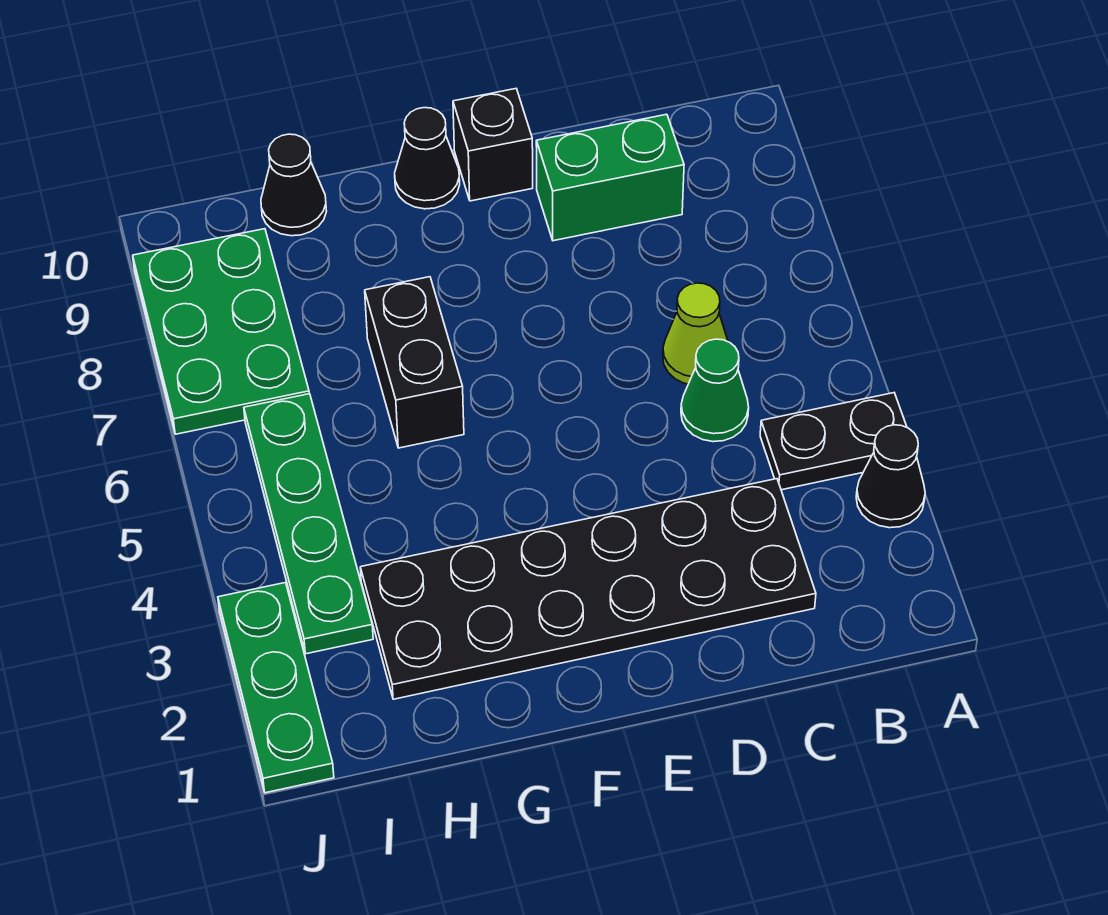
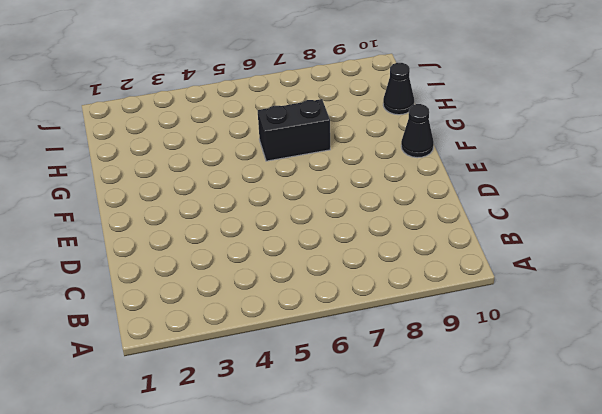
none -> black 1x1 cone [856,425,925,528]
none -> black 1x2 plate [760,393,907,490]
none -> black 2x6 plate [360,479,816,699]

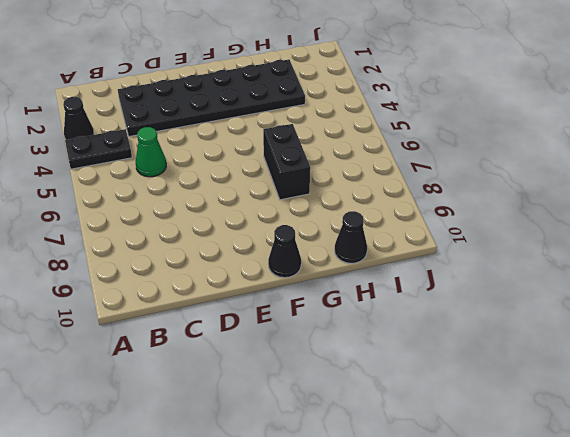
none -> lime 1x1 cone [663,283,728,384]
none -> green 1x2 brick [536,114,684,241]
none -> black 1x1 brick [453,89,533,201]

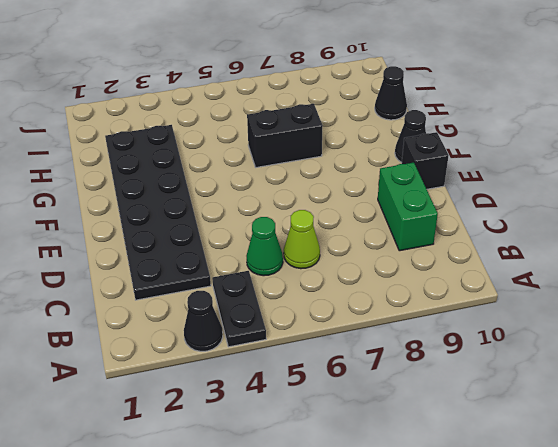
none -> green 1x4 plate [244,394,373,654]
none -> green 2x3 plate [133,229,309,434]
none -> green 1x3 plate [218,583,334,793]

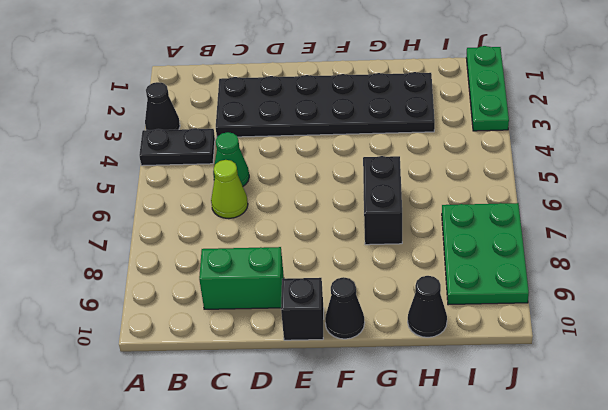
none -> green 1x4 plate [244,394,373,654]

